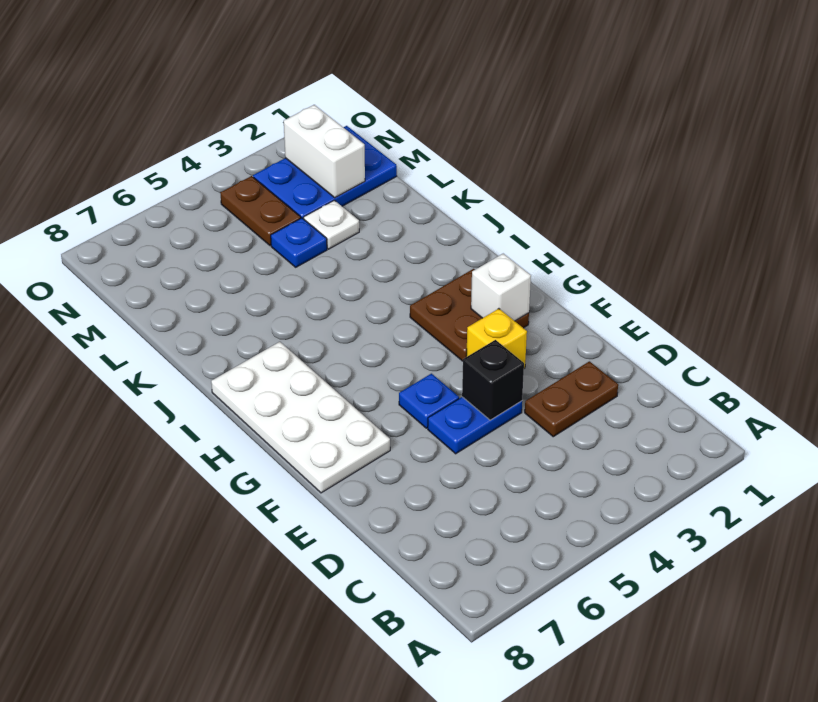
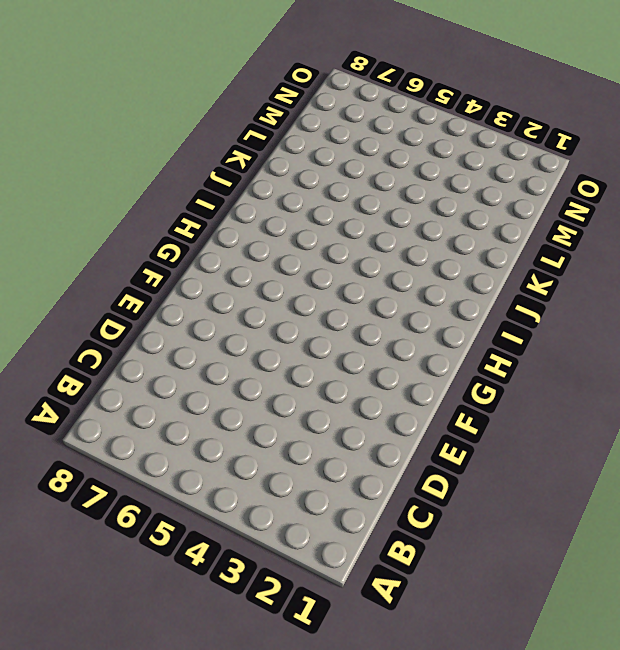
none -> brown 1x2 plate [525,361,618,437]
none -> blue 1x2 plate [428,397,522,454]
none -> yellow 1x1 brick [466,309,527,368]

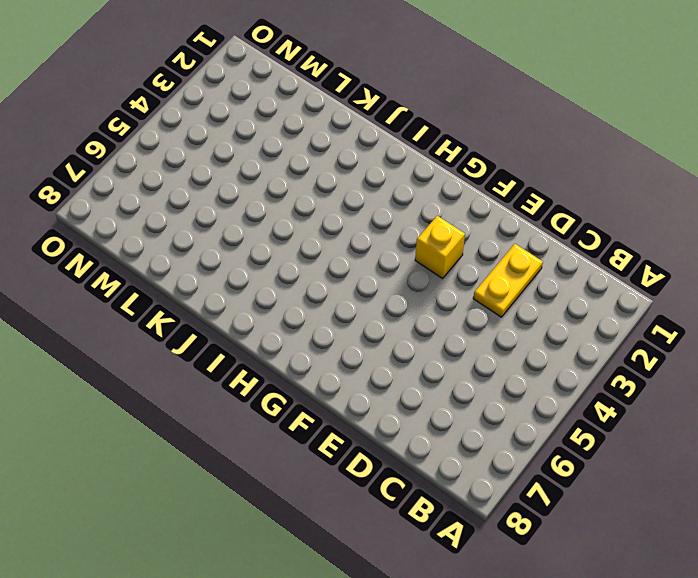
yellow 1x2 plate [473,244,543,317] -> brown 1x2 plate [525,361,618,437]
none -> blue 1x2 plate [428,397,522,454]
none -> blue 1x1 plate [399,374,459,428]
none -> white 2x4 plate [211,342,390,493]

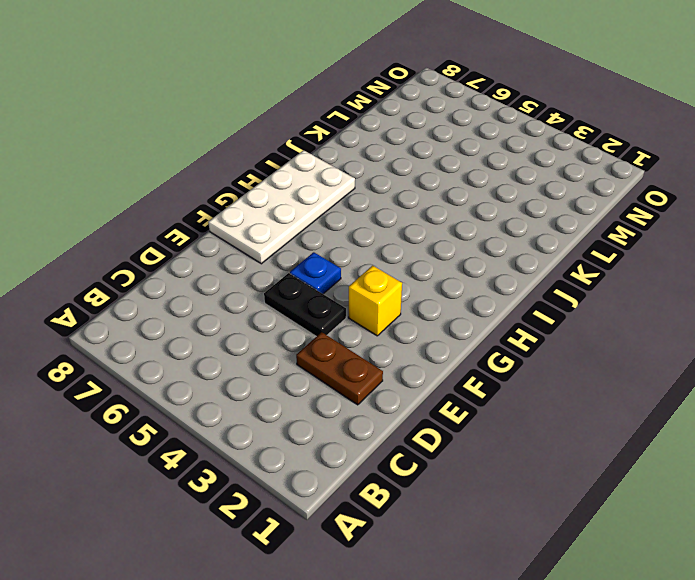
black 1x2 plate [264,273,346,337] -> blue 1x2 plate [428,397,522,454]
none -> brown 2x2 plate [410,269,529,361]
none -> white 1x1 plate [304,200,359,249]
none -> blue 1x1 plate [271,218,327,267]

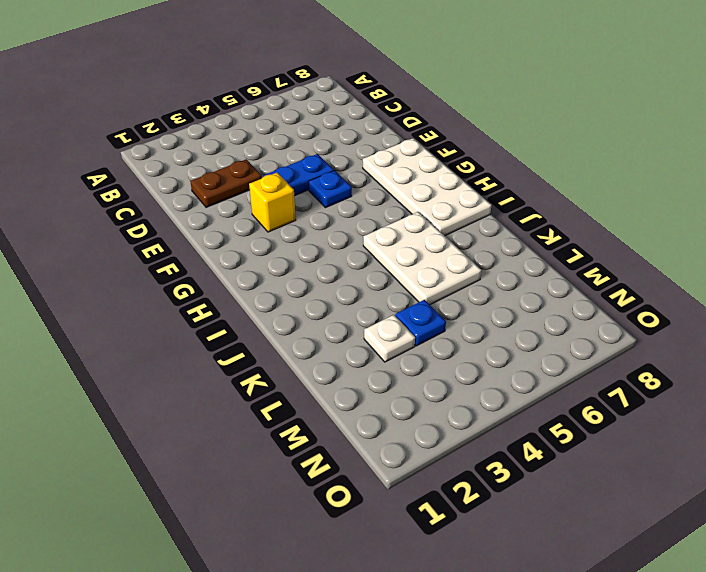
white 2x3 plate [363,212,481,305] -> none
none -> brown 2x2 plate [410,269,529,361]
none -> blue 2x3 plate [253,126,397,219]
none -> brown 1x2 plate [220,176,301,246]

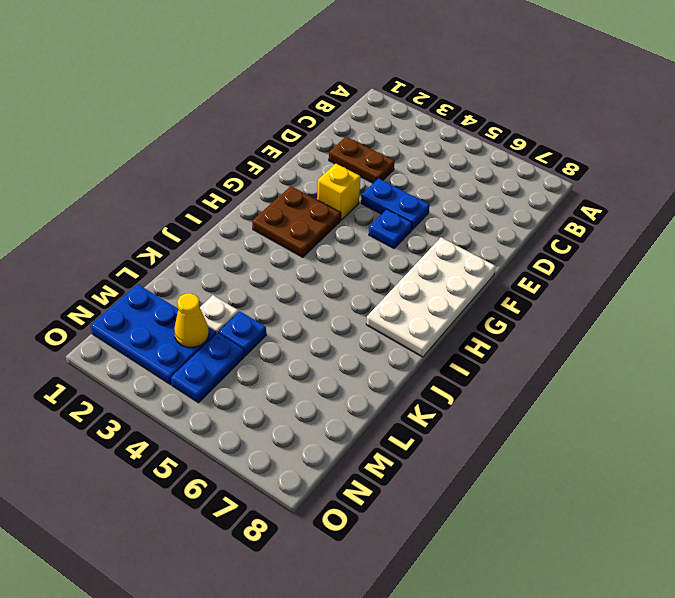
yellow 1x1 cone [174,293,209,347] -> none
blue 1x2 plate [171,333,244,403] -> brown 1x2 plate [220,176,301,246]
none -> black 1x1 brick [462,340,524,420]
none -> white 1x1 brick [471,254,531,321]
none -> white 1x2 brick [284,105,365,198]

